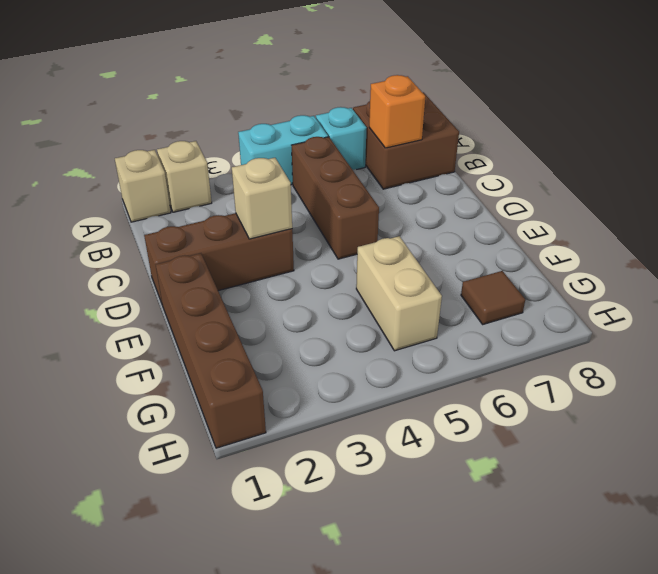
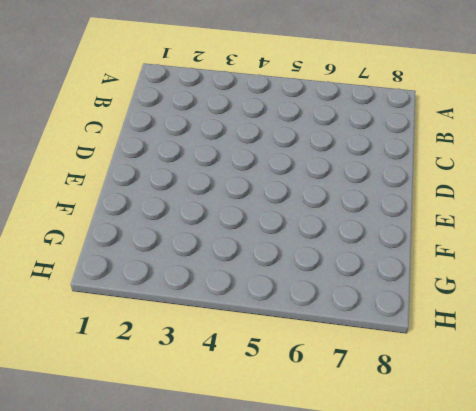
none -> tan 1x1 brick [115,150,171,222]
none -> tan 1x1 brick [157,141,212,212]
none -> cyan 1x2 brick [238,115,328,185]

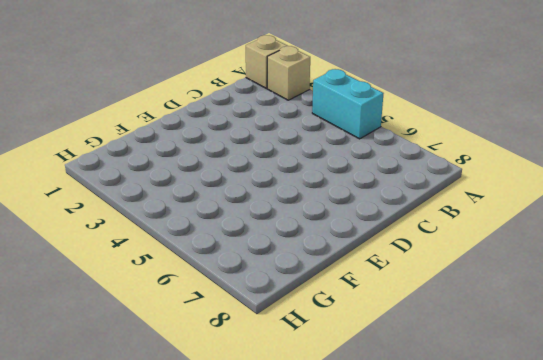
none -> cyan 1x1 brick [316,107,367,170]
none -> brown 2x2 brick [353,92,459,189]
none -> brown 1x3 brick [292,137,379,259]

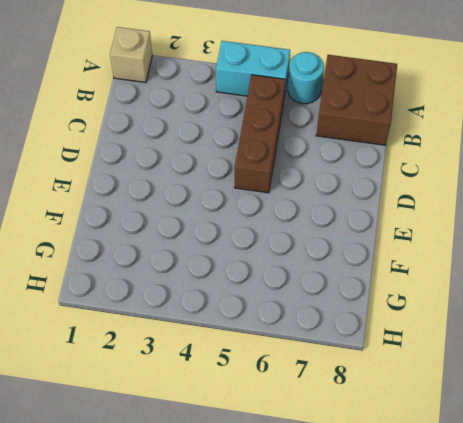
cyan 1x1 round brick [288,52,324,104] -> cyan 1x1 brick [316,107,367,170]
none -> tan 1x1 brick [157,141,212,212]
none -> brown 1x3 brick [144,213,294,303]
none -> brown 1x4 brick [156,253,266,448]

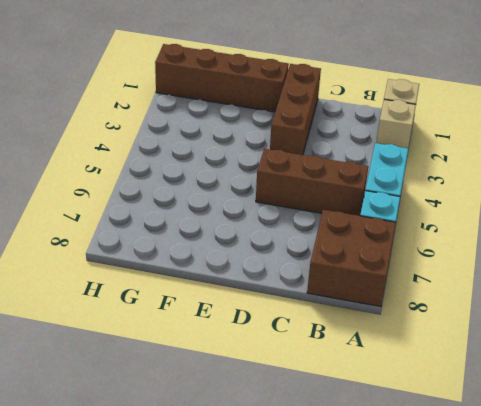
none -> tan 1x2 brick [356,236,442,351]
none -> brown 1x1 tile [461,271,525,324]
none -> orange 1x1 brick [369,75,425,148]

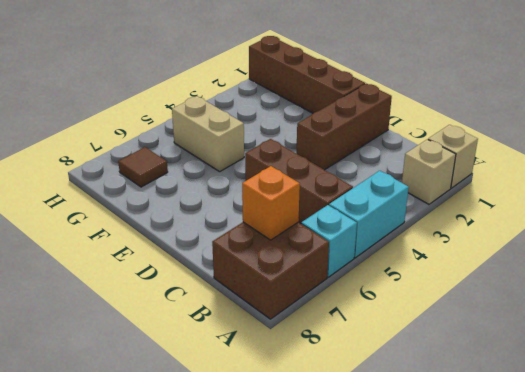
none -> tan 1x1 brick [232,158,292,239]

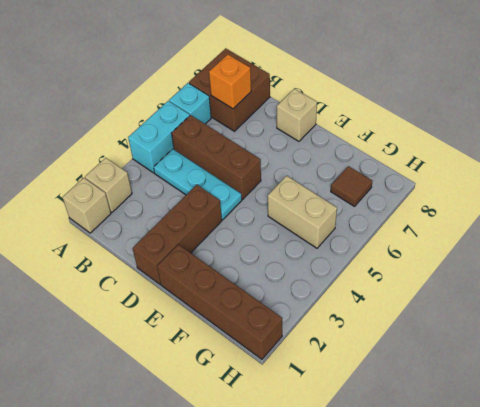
cyan 1x3 plate [154,149,242,220] -> none
tan 1x1 brick [277,89,317,141] -> tan 1x1 brick moved to [232,158,292,239]

